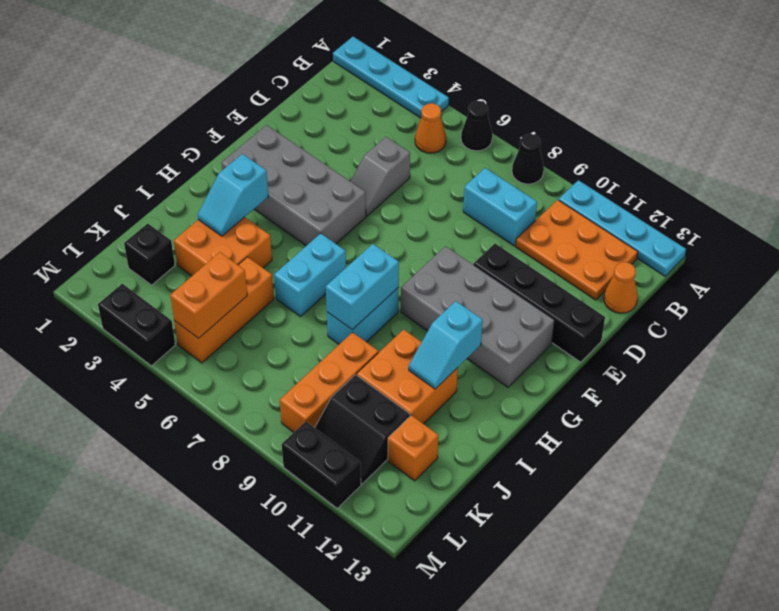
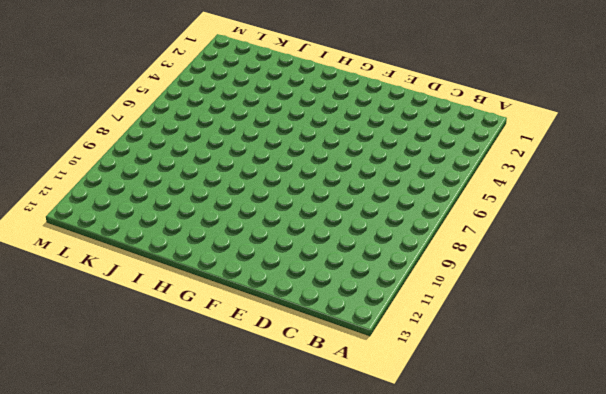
none -> cyan 1x4 plate [333,37,449,118]
none -> black 1x1 cone [461,101,492,151]
none -> black 1x1 cone [512,134,544,184]

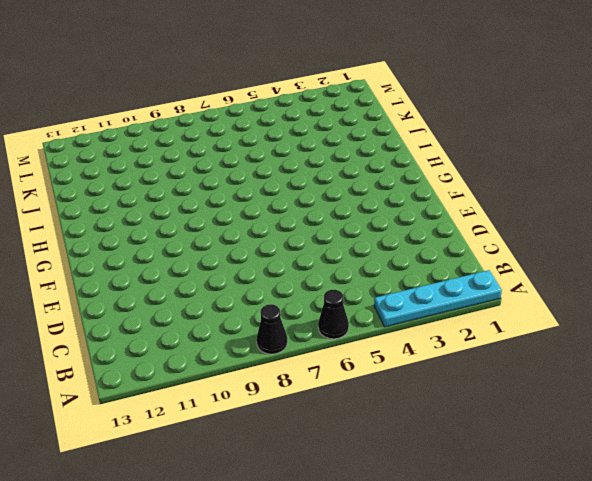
none -> cyan 1x4 plate [559,180,686,276]
none -> orange 1x1 cone [415,103,446,153]
none -> orange 2x3 plate [516,200,638,300]

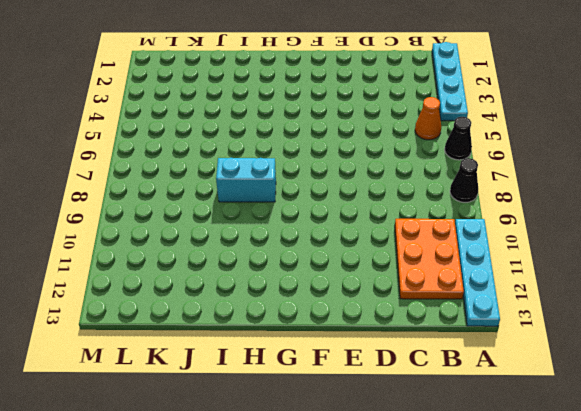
none -> cyan 1x2 brick [463,168,537,246]
none -> orange 1x1 cone [604,262,638,313]
none -> grey 1x2 slope [350,137,410,216]

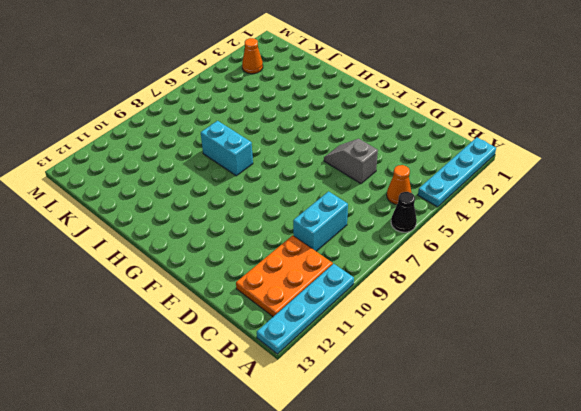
orange 1x1 cone [242,38,263,74] -> orange 1x1 cone moved to [604,262,638,313]
none -> black 1x1 cone [512,134,544,184]
none -> black 1x4 brick [474,244,605,362]
none -> grey 2x4 brick [221,125,366,246]

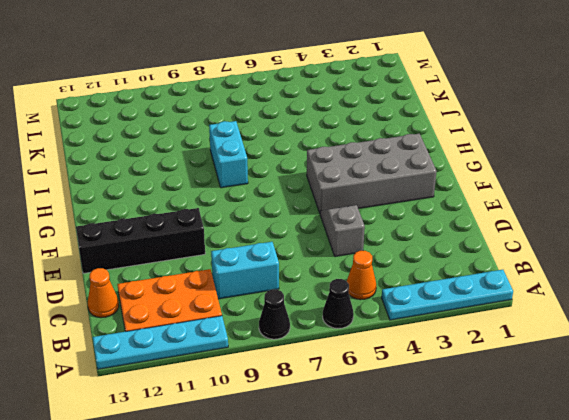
none -> grey 2x4 brick [401,246,555,387]
none -> cyan 1x2 brick [274,233,346,316]
none -> orange 2x2 brick [174,217,272,276]

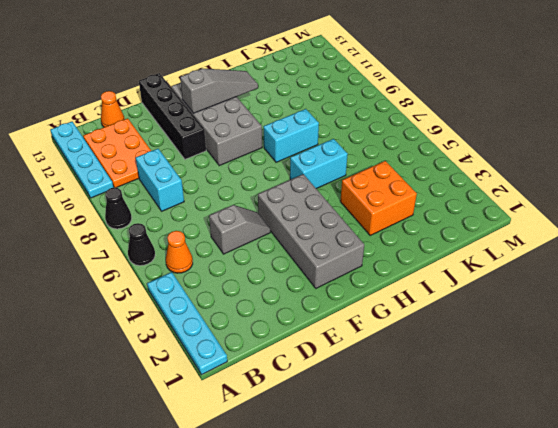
grey 1x3 slope [180,68,258,113] -> cyan 1x2 slope [409,301,483,389]
none -> orange 2x2 brick [357,330,458,424]
none -> orange 1x3 brick [174,257,274,363]
none -> orange 1x3 brick [280,332,378,432]

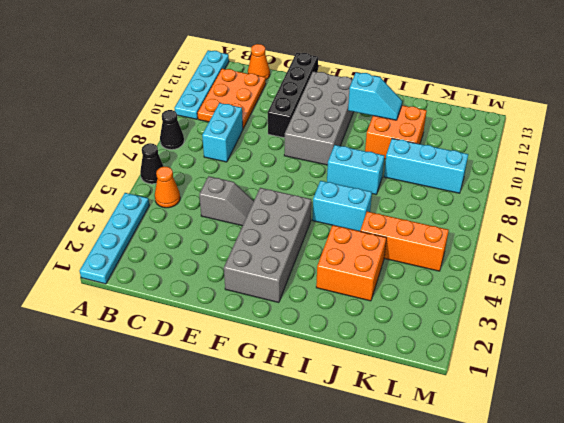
cyan 1x3 brick [384,138,468,193] -> orange 1x3 brick [280,332,378,432]
none -> black 1x1 brick [124,224,175,285]
none -> black 2x2 slope [315,375,410,484]
none -> orange 1x1 brick [388,415,438,481]

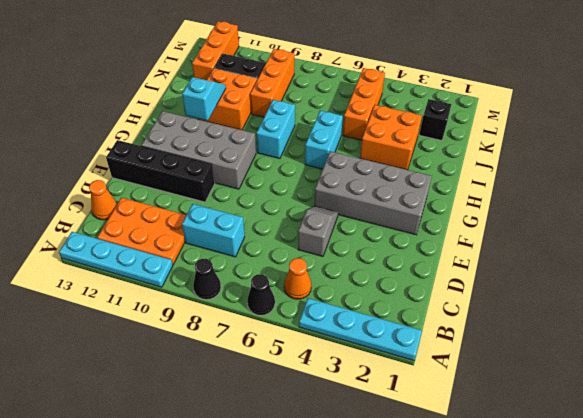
orange 1x3 brick [192,21,239,80] -> orange 1x1 brick [388,415,438,481]
none -> black 1x2 brick [98,284,175,366]
none -> black 1x2 brick [282,422,361,508]
none -> cyan 1x2 slope [198,154,268,236]

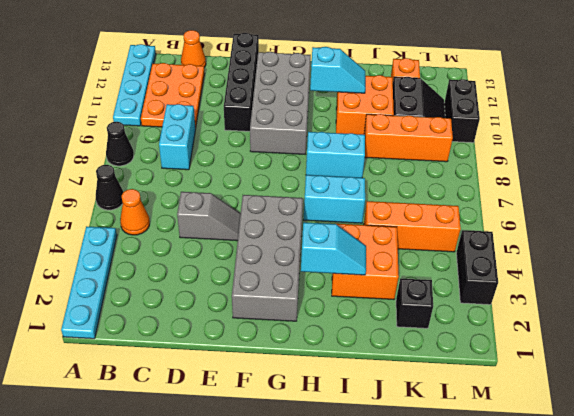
none -> cyan 1x2 brick [326,244,399,330]
none -> orange 1x2 brick [170,252,247,338]

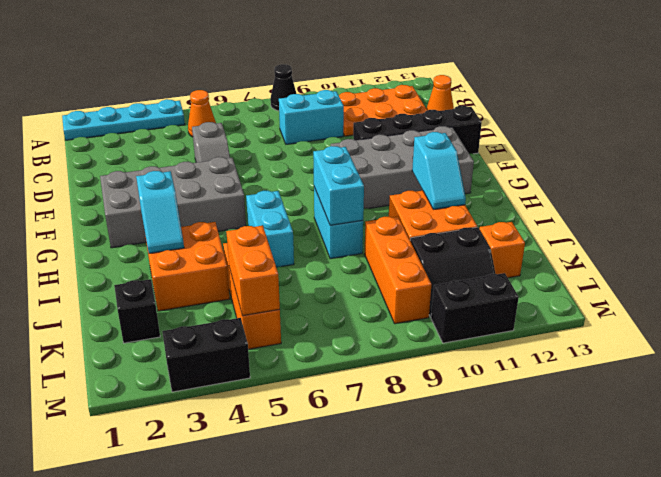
none -> black 1x1 cone [461,101,492,151]
none -> cyan 1x4 plate [559,180,686,276]

